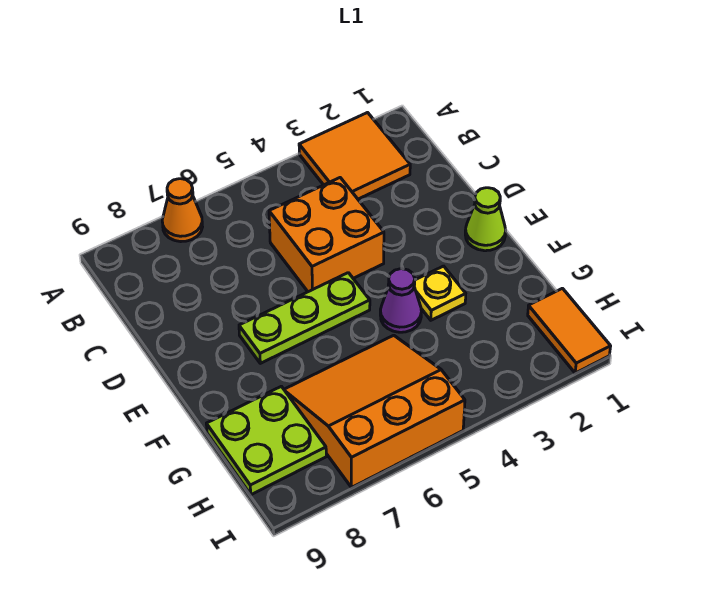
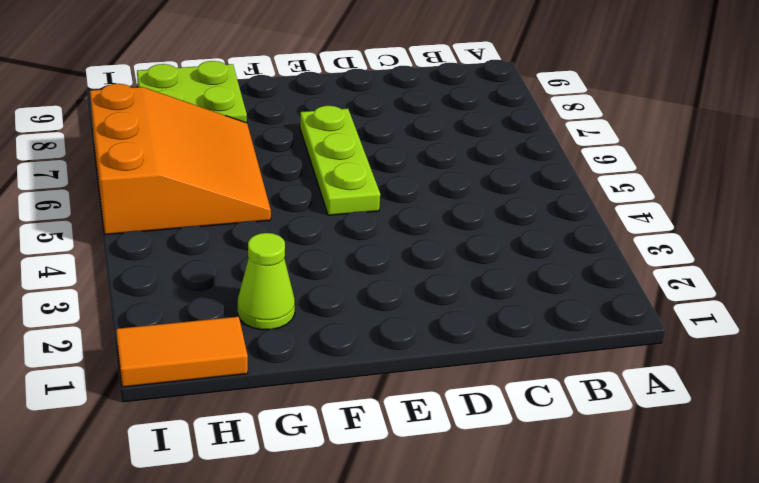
lime 1x1 cone [238,233,295,330] -> lime 1x1 cone moved to [465,188,506,251]
none -> orange 2x2 tile [299,113,410,199]
none -> orange 1x1 cone [162,179,202,242]

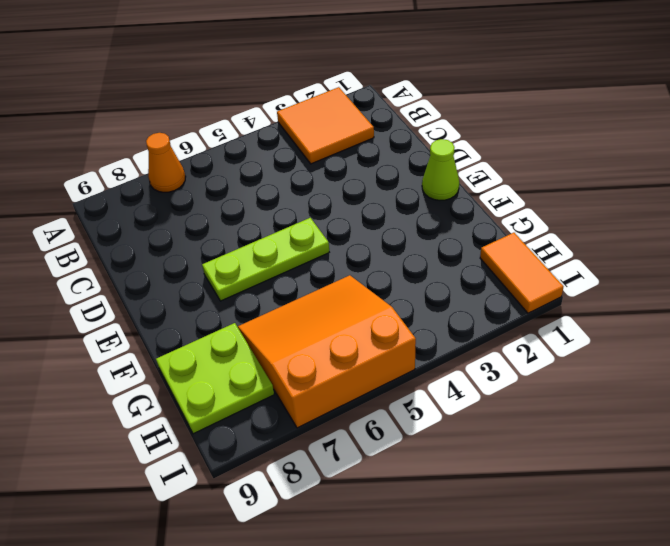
none -> orange 2x2 brick [269,178,384,292]
none -> yellow 1x1 plate [414,266,466,320]

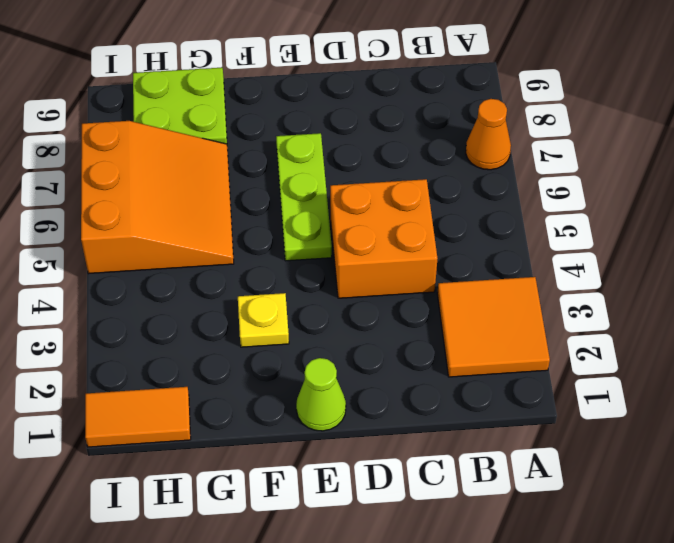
none -> purple 1x1 cone [380,269,421,332]

